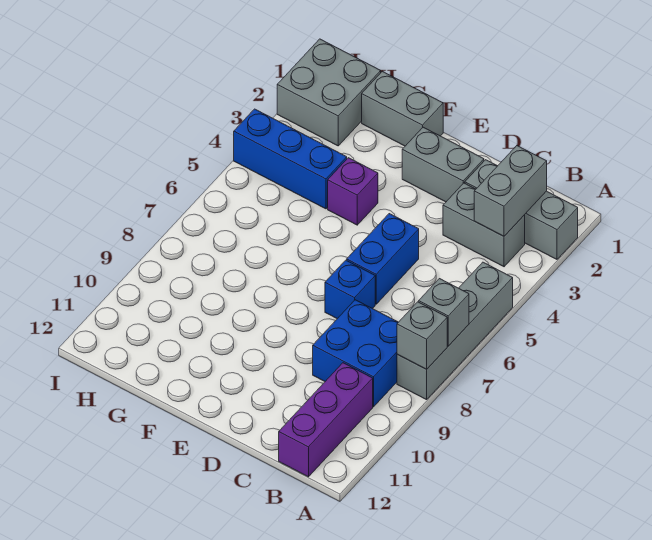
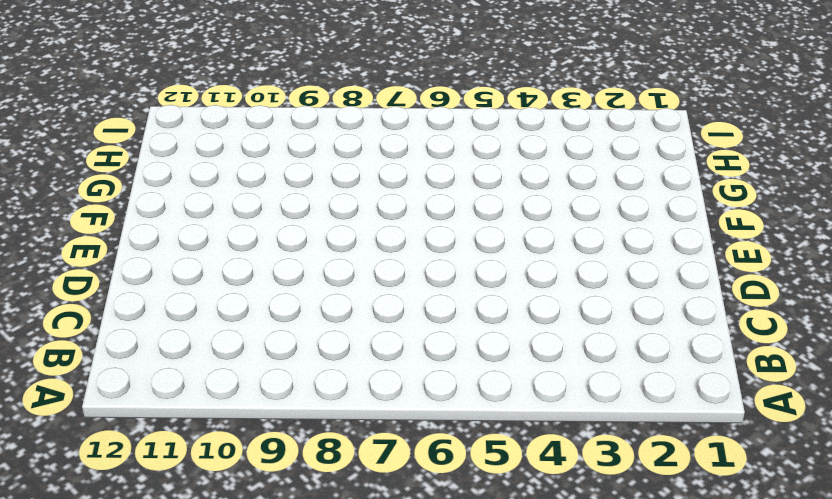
none -> grey 1x3 brick [465,160,578,259]
none -> grey 1x4 brick [397,262,513,400]
none -> grey 1x2 brick [443,183,525,267]

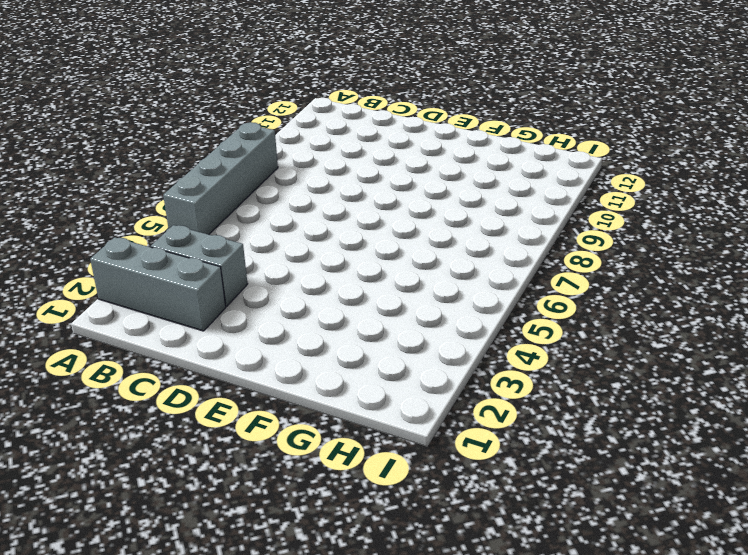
none -> blue 2x2 brick [313,300,398,407]
none -> purple 1x3 brick [279,363,373,477]
none -> grey 1x2 brick [402,127,484,202]

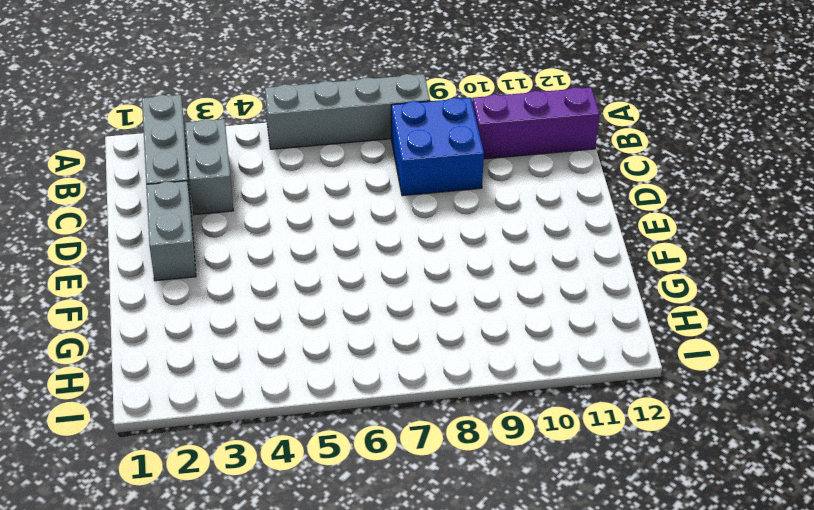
none -> blue 1x2 brick [347,214,419,304]
none -> blue 1x1 brick [325,260,375,319]
none -> grey 1x2 brick [362,71,443,146]

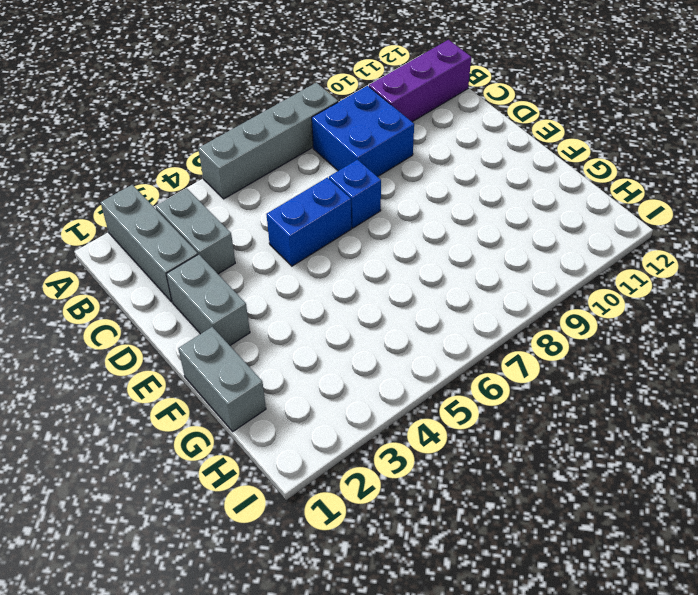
none -> purple 1x1 brick [328,158,378,225]
none -> blue 1x3 brick [234,109,347,209]
none -> grey 2x2 brick [277,39,381,146]

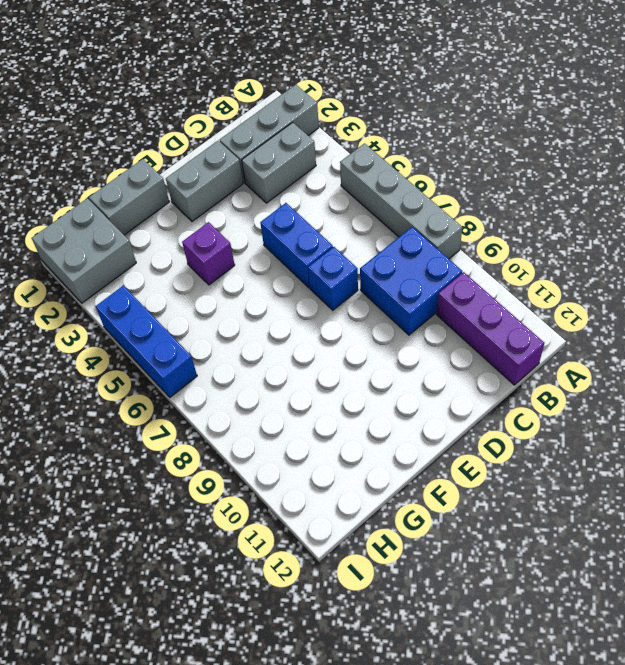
blue 1x3 brick [96,285,197,397] -> blue 1x3 brick turned to [234,109,347,209]
none -> grey 1x1 brick [419,279,469,346]
none -> grey 1x1 brick [397,302,447,369]
none -> grey 1x2 brick [474,146,547,236]

